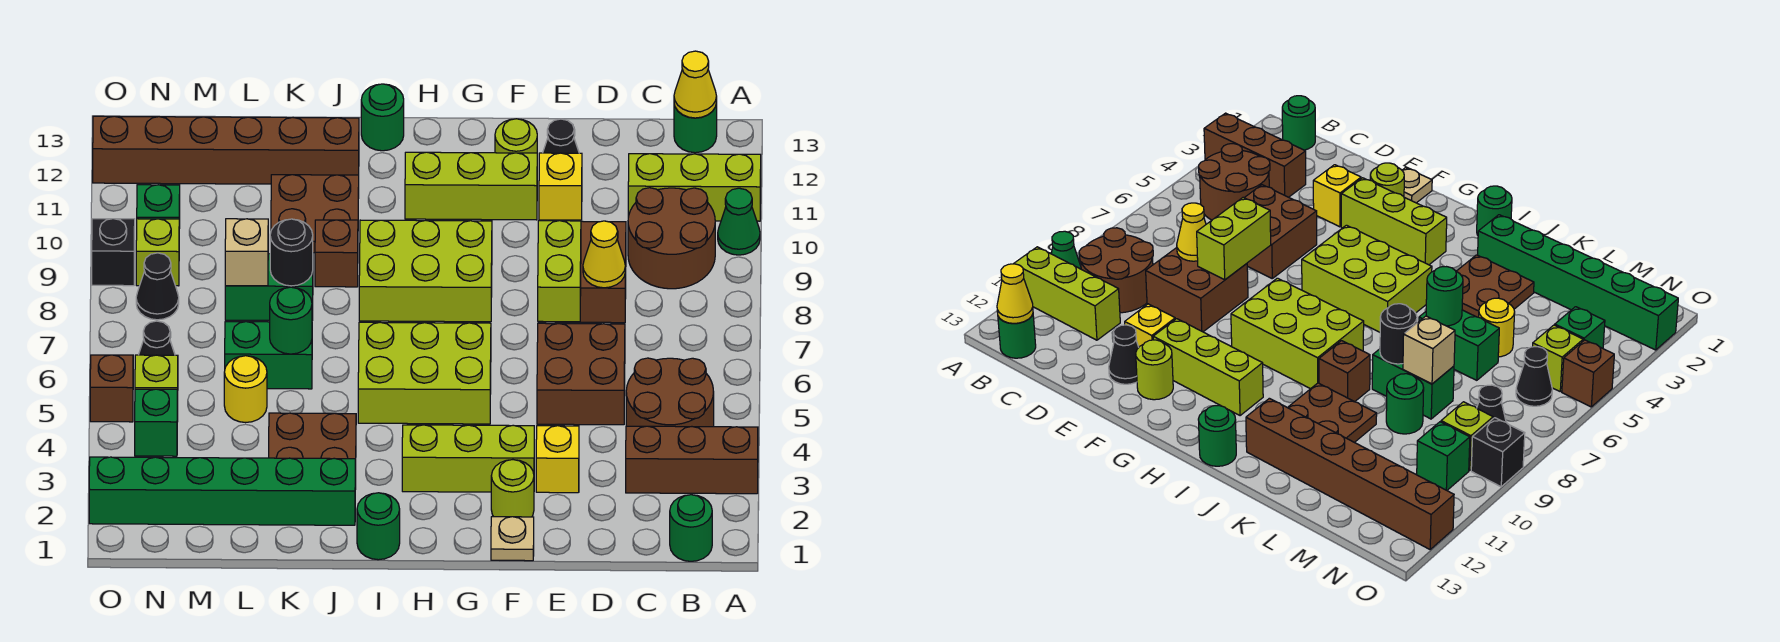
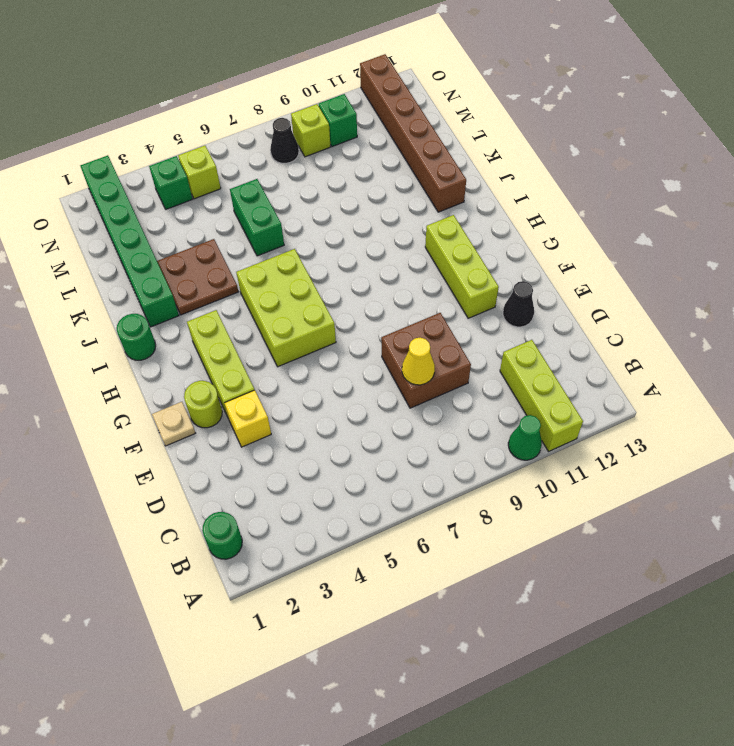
none -> brown 1x3 brick [626,426,758,494]
none -> brown 2x2 round brick [626,358,714,427]
none -> brown 2x2 round brick [628,188,715,289]
none -> green 1x1 round brick [674,103,717,153]

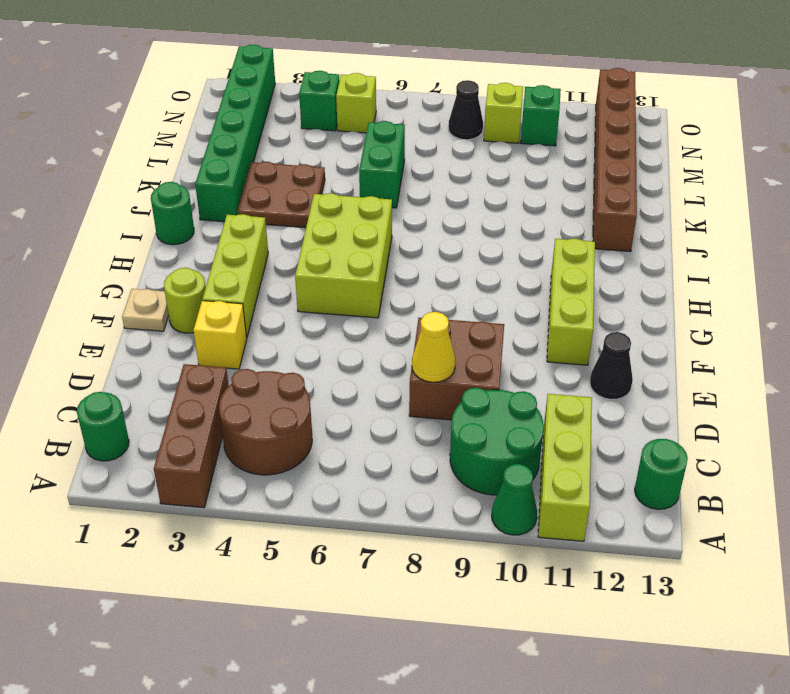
green 2x2 round brick [450,388,544,495] -> brown 2x2 round brick [628,188,715,289]
none -> brown 2x2 brick [537,323,625,425]
none -> yellow 1x1 brick [539,153,582,220]
none -> lime 1x1 round brick [495,119,537,153]
none -> lime 2x3 brick [359,220,492,322]

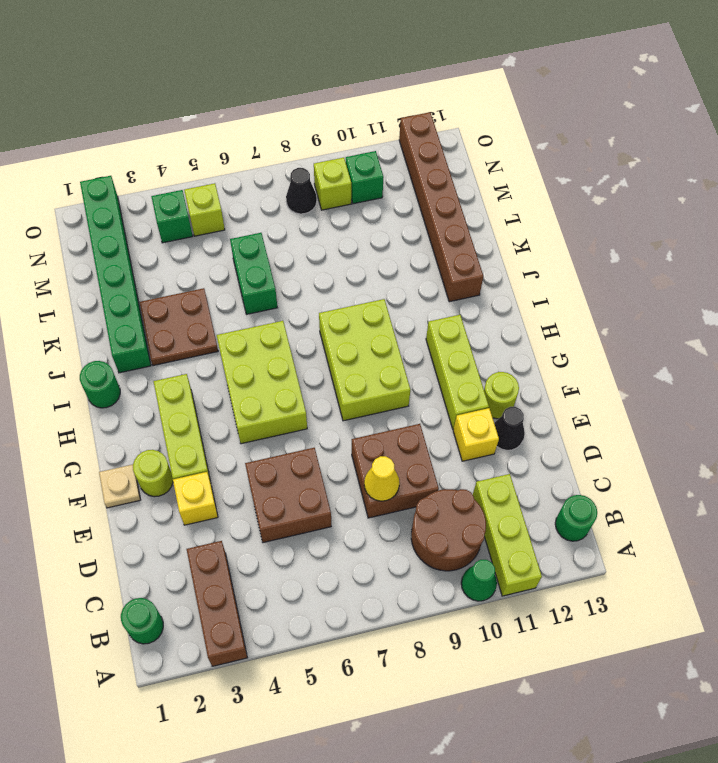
none -> brown 2x2 round brick [626,358,714,427]
none -> green 1x1 round brick [361,84,404,151]
none -> brown 1x1 brick [315,220,358,287]
none -> brown 2x2 plate [271,175,359,253]

